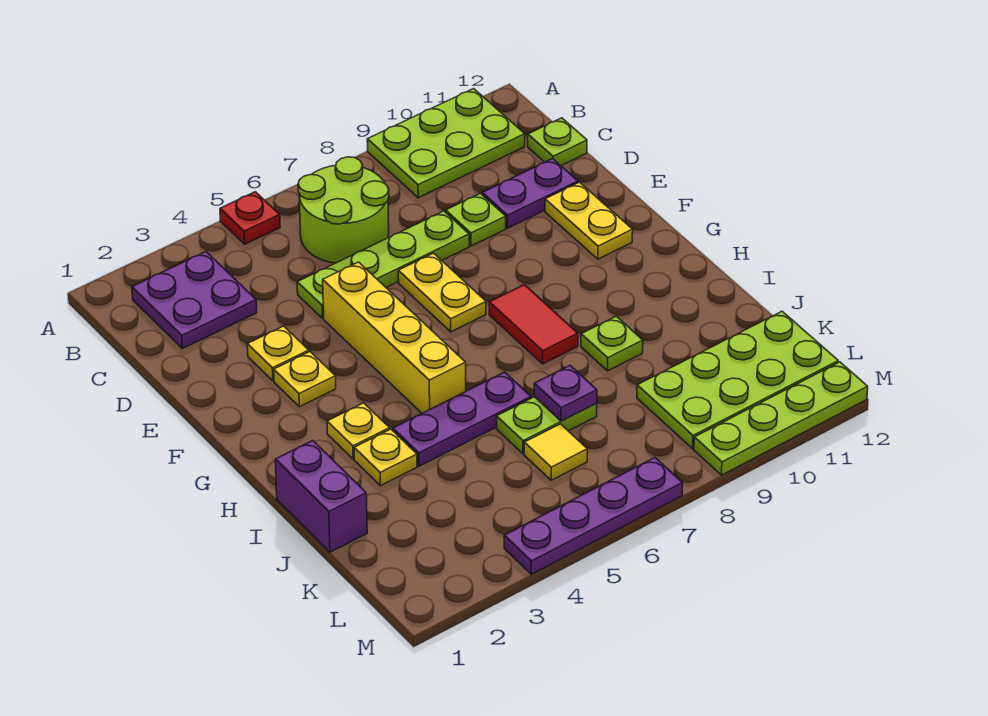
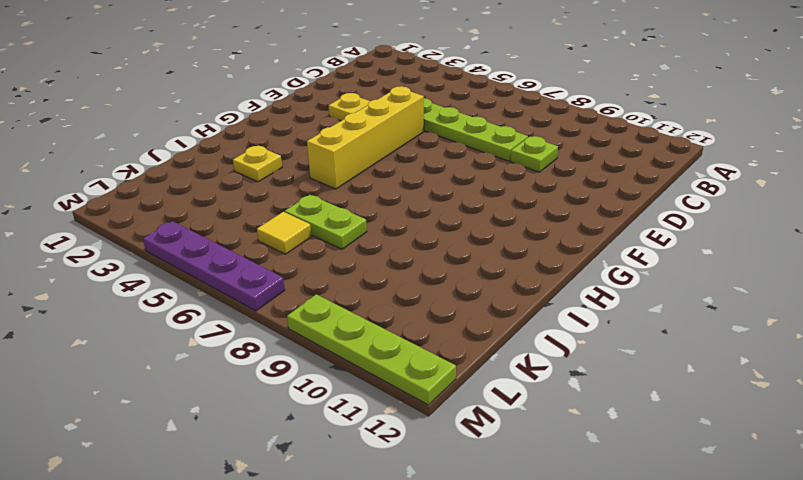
none -> red 1x1 plate [220,192,280,244]
none -> lime 2x3 plate [367,89,525,198]
none -> purple 2x2 plate [132,252,257,349]

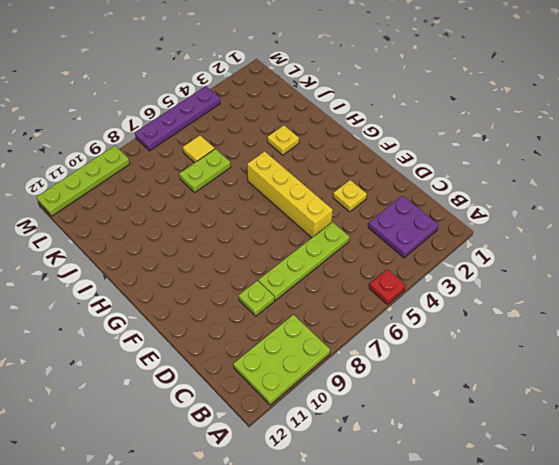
none -> lime 2x2 round brick [298,157,389,263]
none -> lime 1x1 plate [528,118,587,165]
none -> purple 1x2 plate [482,159,578,228]

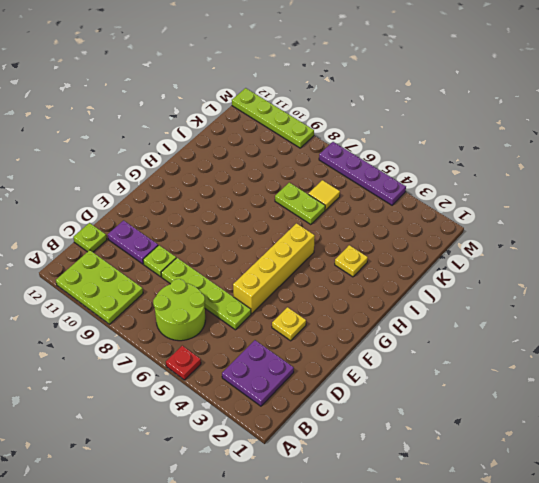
none -> yellow 1x2 plate [398,253,486,332]
none -> yellow 1x2 plate [545,182,633,259]
none -> yellow 1x1 plate [274,352,336,407]

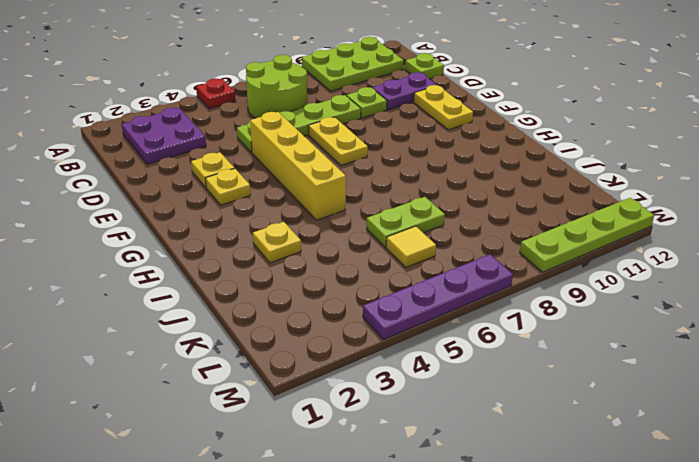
none -> red 1x2 tile [489,285,578,364]
none -> yellow 1x1 plate [327,403,390,459]
none -> purple 1x2 brick [275,440,367,552]

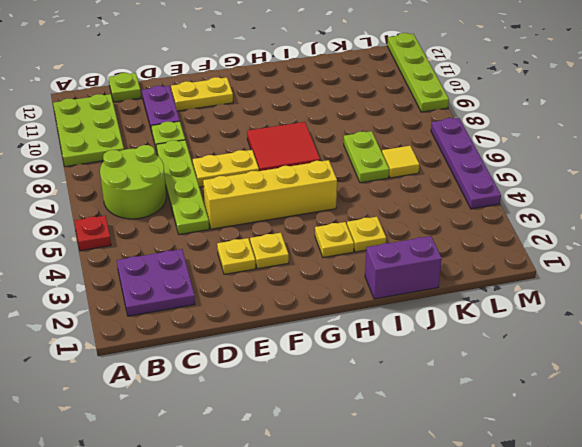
red 2x2 tile [247,122,320,171] -> red 1x2 tile [489,285,578,364]
none -> purple 1x3 plate [393,372,531,466]
none -> lime 1x1 plate [581,316,643,371]
none -> lime 2x4 plate [637,311,838,449]

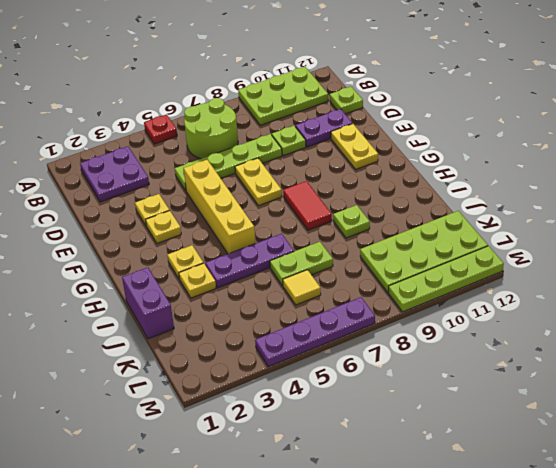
none -> purple 1x1 plate [534,365,597,421]

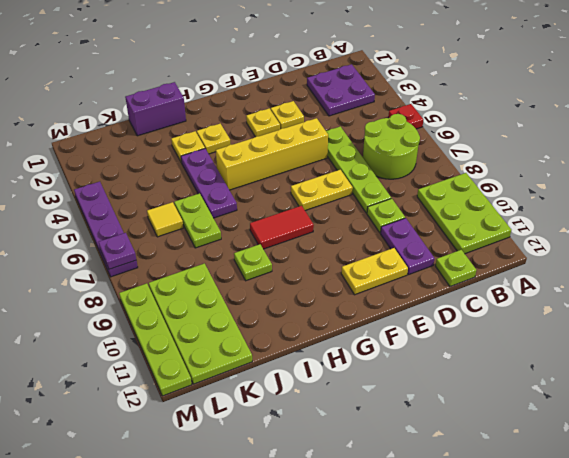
purple 1x1 plate [99,233,136,269] -> purple 1x1 plate moved to [534,365,597,421]

